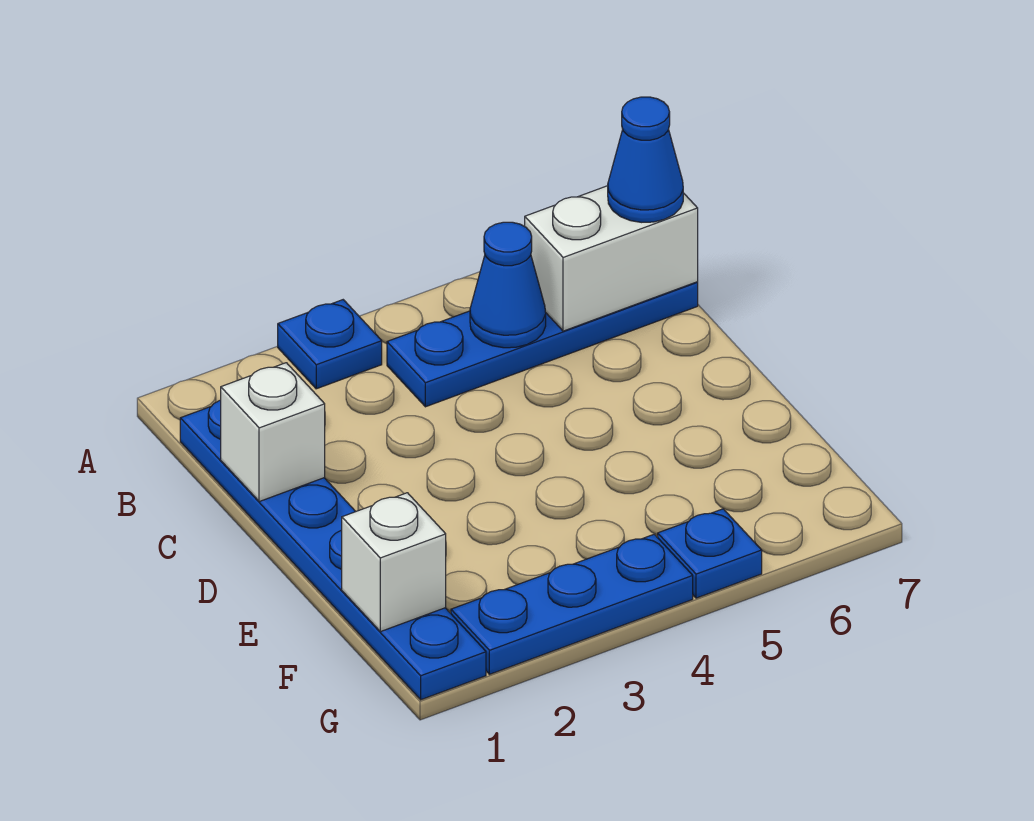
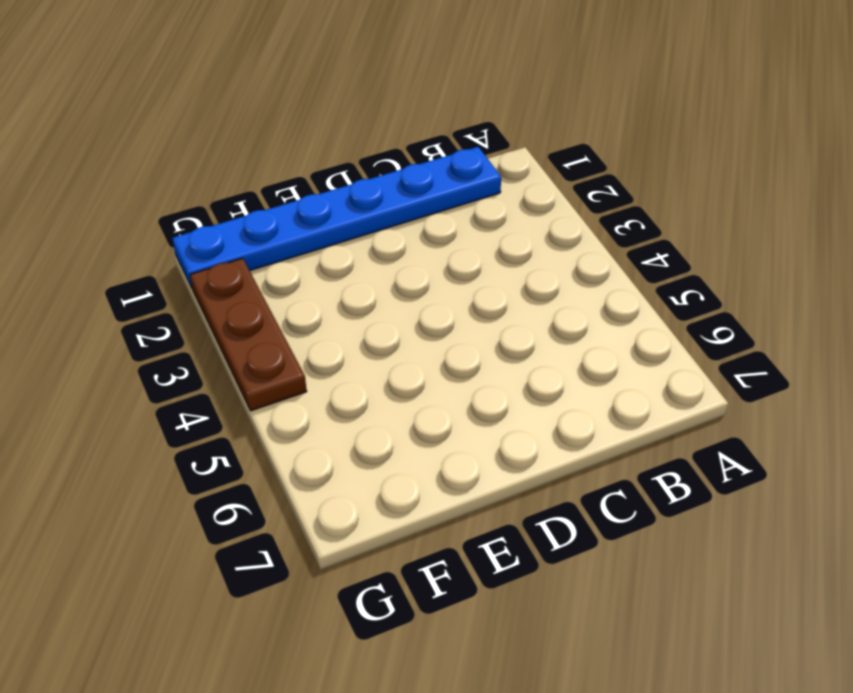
brown 1x3 plate [190,258,307,411] -> blue 1x3 plate [451,534,693,674]
none -> blue 1x1 plate [278,300,382,389]
none -> blue 1x4 plate [387,282,698,407]

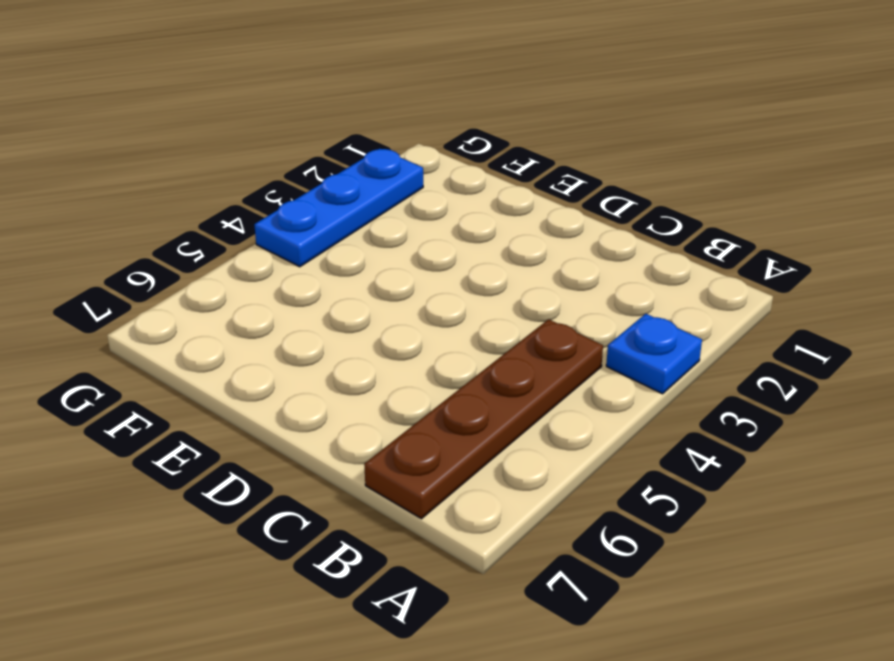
brown 1x4 plate [364,319,603,519] -> blue 1x4 plate [387,282,698,407]
none -> blue 1x6 plate [180,400,486,700]
none -> blue 1x1 plate [658,509,762,598]

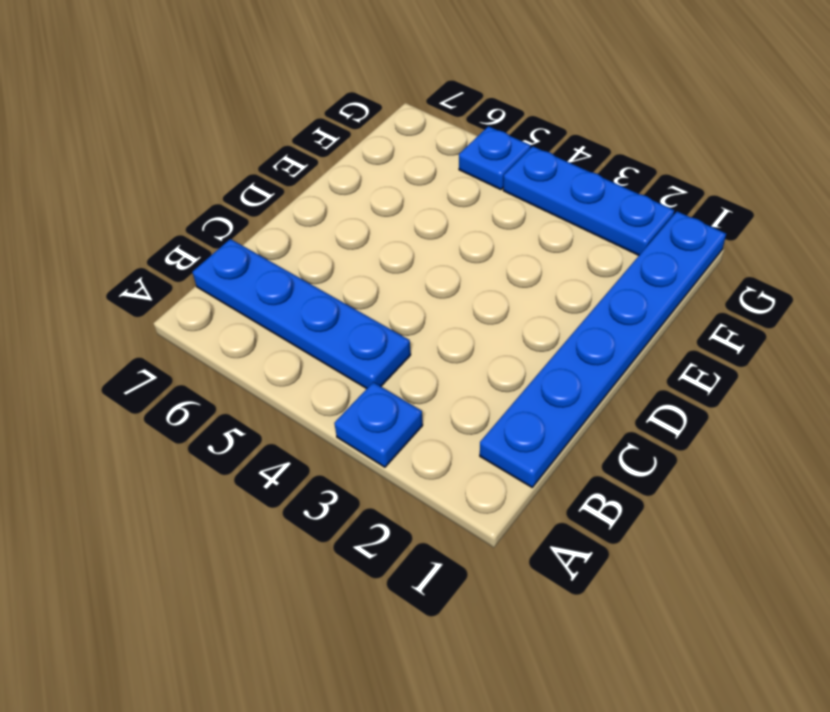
none -> blue 1x1 cone [470,222,546,348]
none -> white 1x2 brick [525,186,698,331]

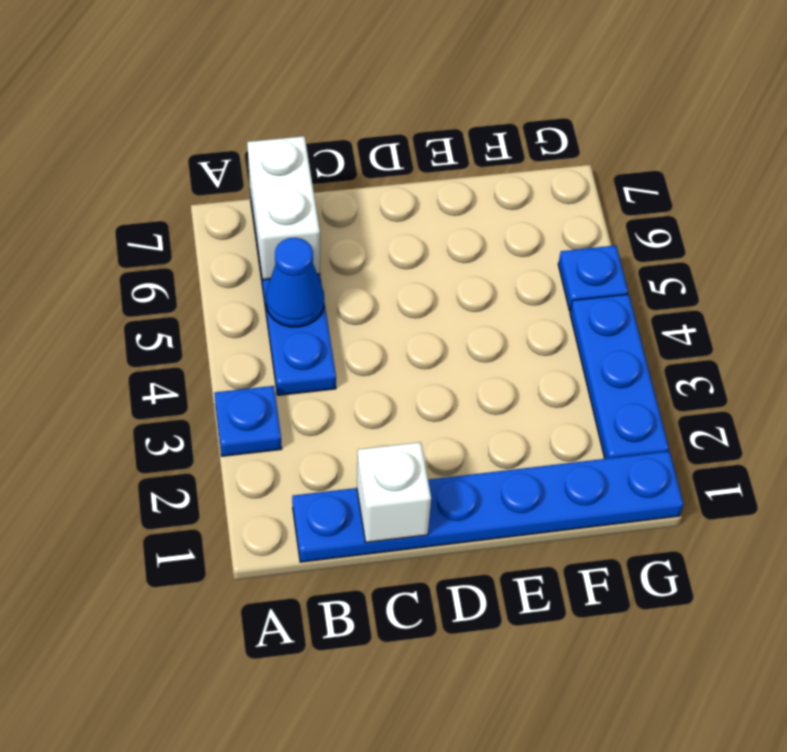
none -> white 1x1 brick [342,493,446,632]
none -> blue 1x1 cone [608,97,683,222]

